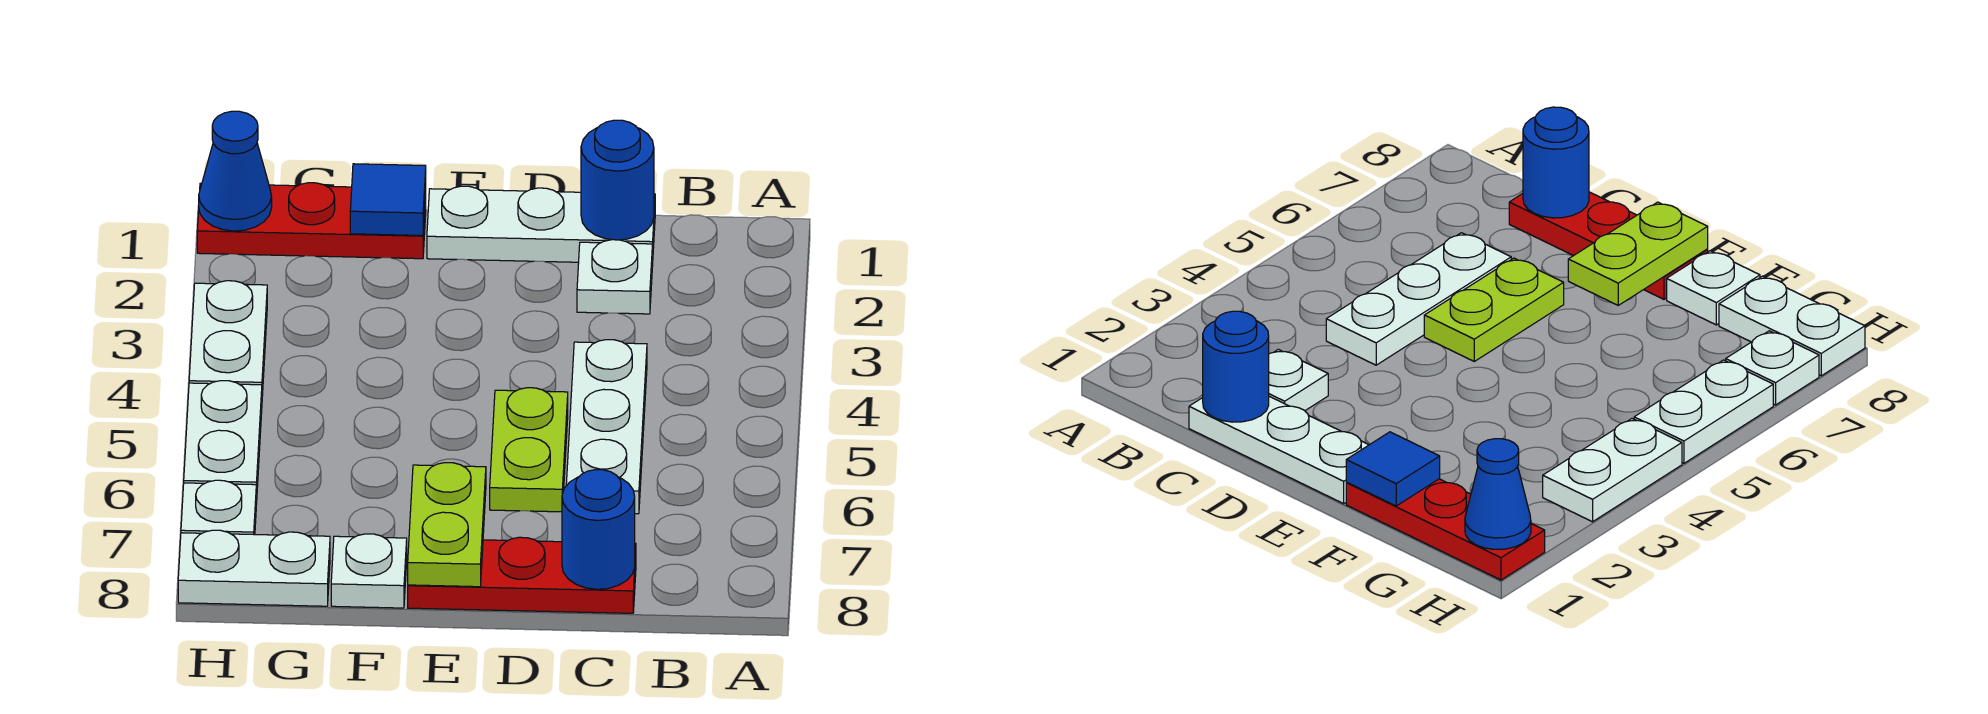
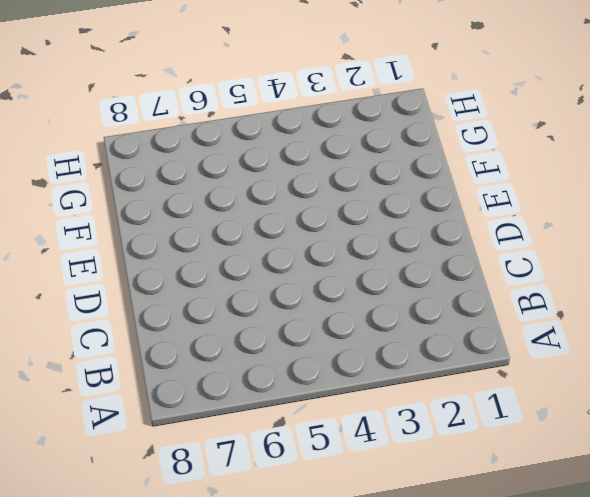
none -> white 1x3 plate [427,186,655,262]
none -> white 1x1 plate [577,240,653,314]
none -> white 1x3 plate [566,340,647,514]

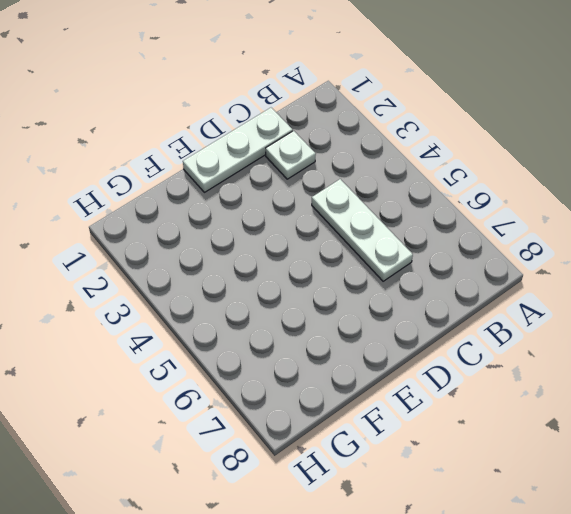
none -> red 1x3 plate [408,537,636,613]
none -> lime 1x2 plate [490,388,568,512]
none -> red 1x3 plate [197,183,426,259]

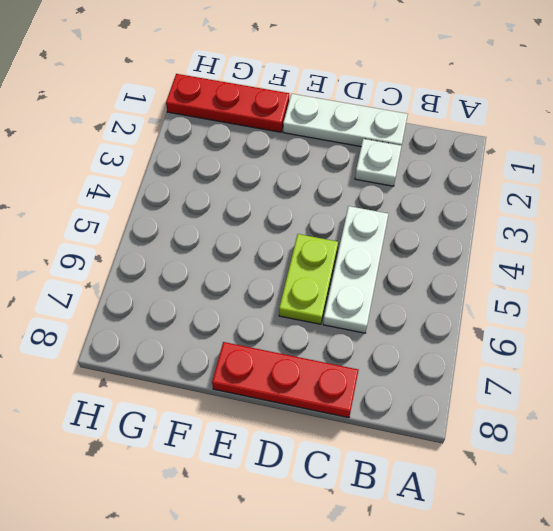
none -> white 1x1 plate [331,534,407,608]
none -> white 1x2 plate [178,530,330,606]
none -> white 1x2 plate [189,281,267,396]

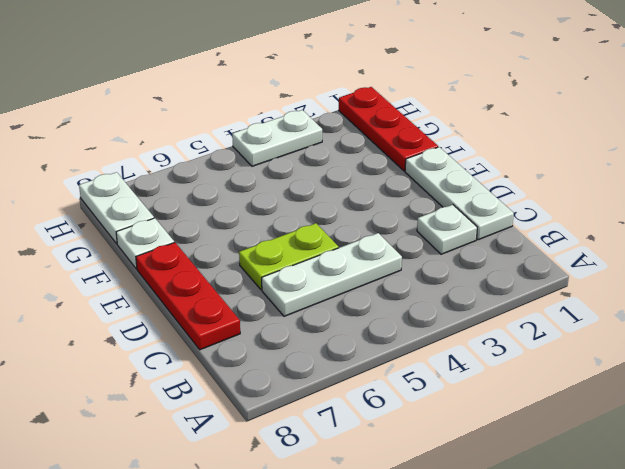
none -> white 1x2 plate [184,381,262,504]
none -> white 1x1 plate [181,480,256,535]
none -> blue 1x1 round brick [581,120,654,240]

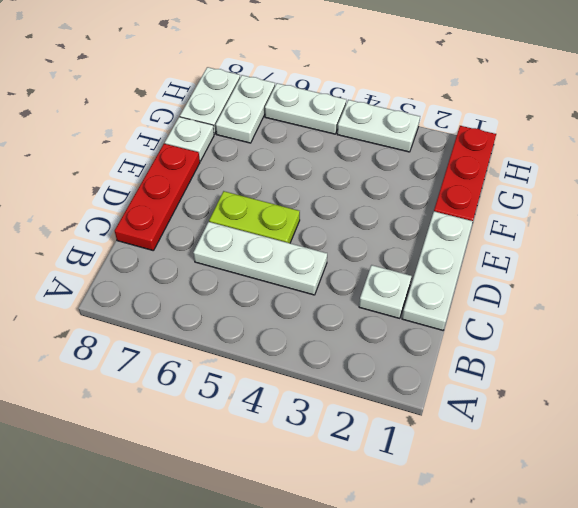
white 1x2 plate [216,75,275,143] -> white 1x1 plate [181,480,256,535]
none -> blue 1x1 round brick [581,120,654,240]
none -> blue 1x1 round brick [562,470,635,589]
none -> lime 1x2 plate [408,463,486,587]

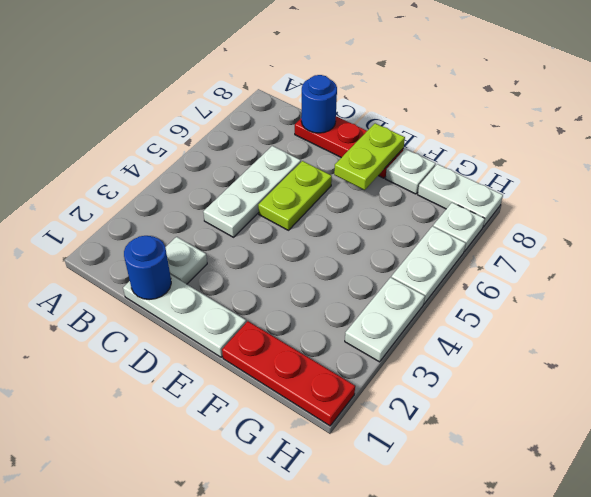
none -> blue 1x1 tile [350,164,426,236]
none -> blue 1x1 cone [199,111,272,231]

